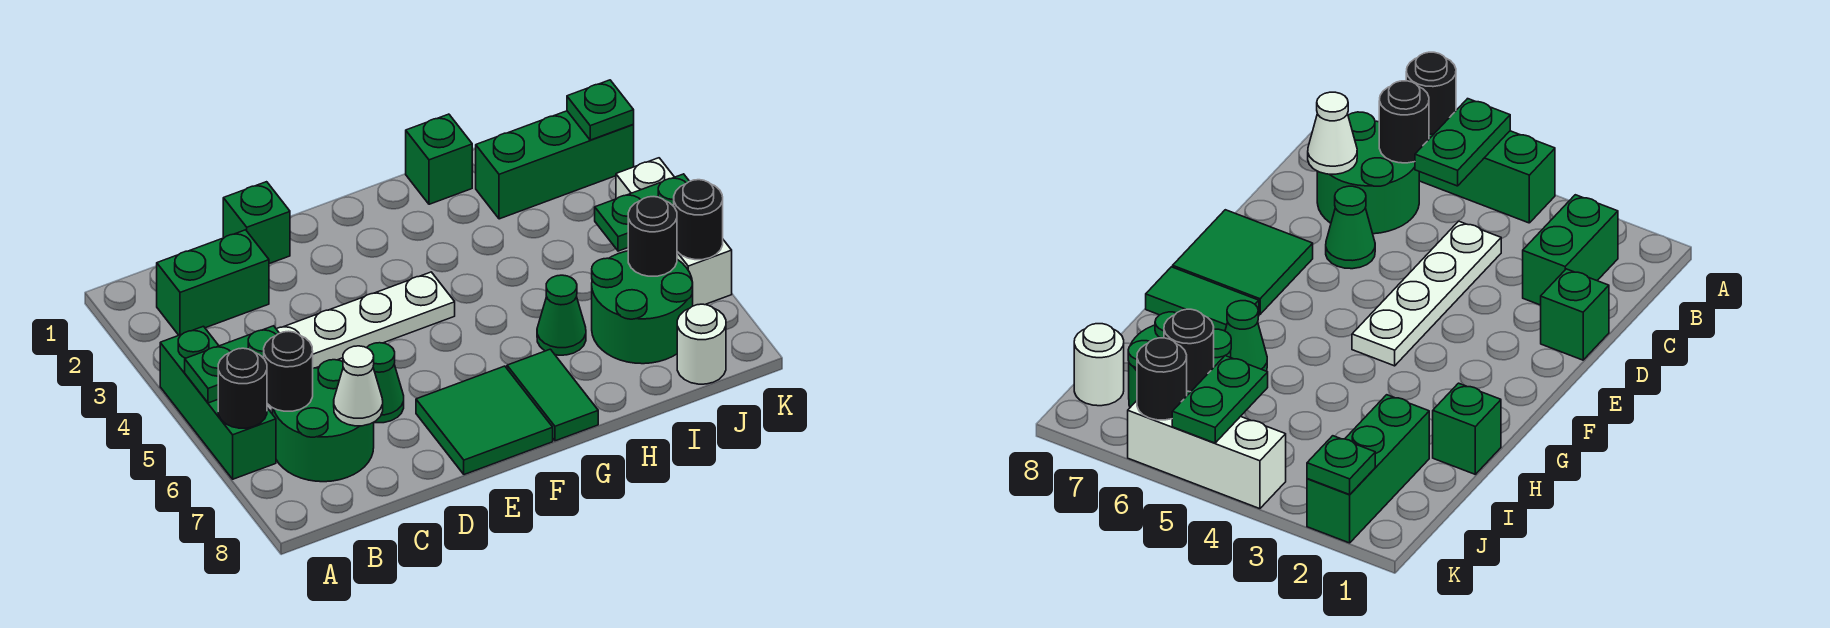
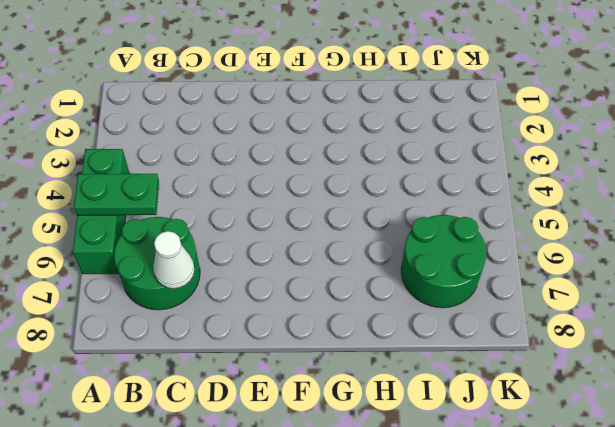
none -> green 1x2 brick [157,230,269,335]
none -> white 1x4 plate [277,272,455,368]
none -> green 1x1 brick [223,182,290,264]

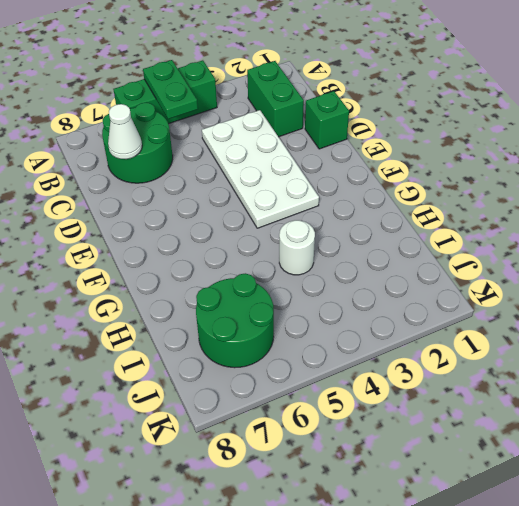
white 2x4 plate [202,110,319,228] -> white 1x4 plate [277,272,455,368]
white 1x1 round brick [279,220,315,275] -> white 1x1 round brick moved to [677,304,726,384]
none -> green 1x1 cone [367,343,404,423]
none -> green 2x2 tile [416,366,553,475]
none -> green 1x2 tile [507,349,598,441]

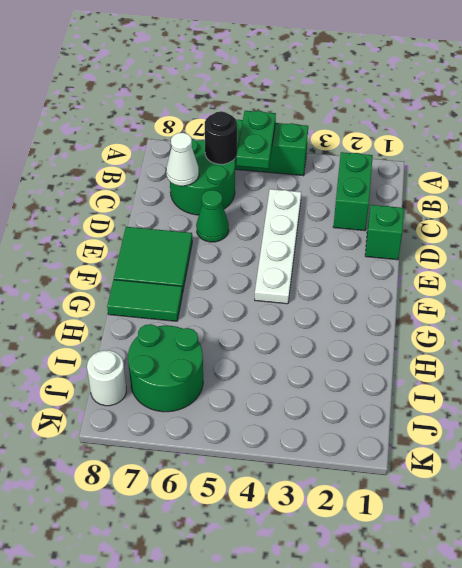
none -> green 1x1 brick [406,114,472,204]
none -> green 1x1 cone [537,275,586,355]
none -> green 1x3 brick [476,111,634,219]

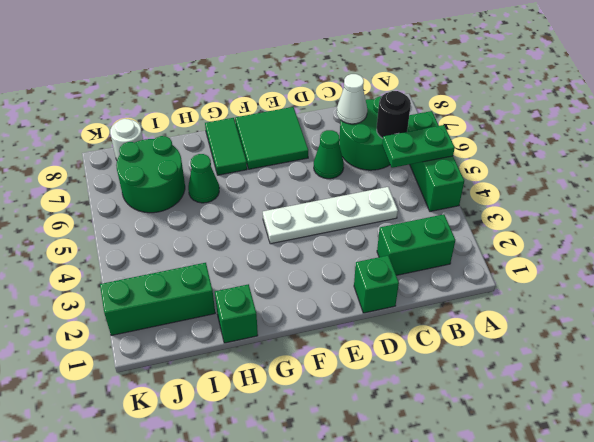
none -> white 1x3 brick [616,158,732,306]
none -> black 1x1 round brick [218,348,267,428]
none -> green 1x2 plate [595,174,689,251]

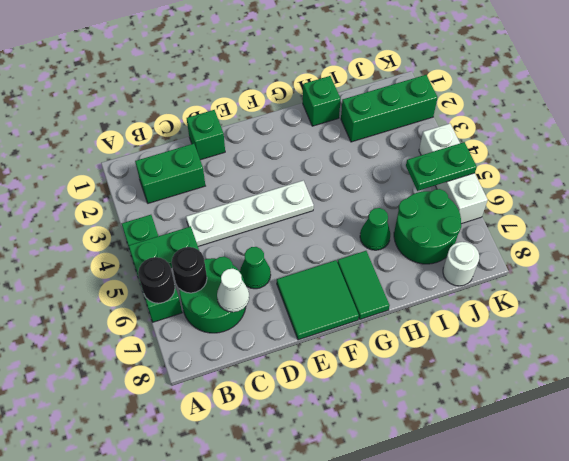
none -> black 1x1 round brick [628,197,677,276]
none -> green 1x1 plate [567,80,634,140]
none -> black 1x1 round brick [674,180,723,260]

